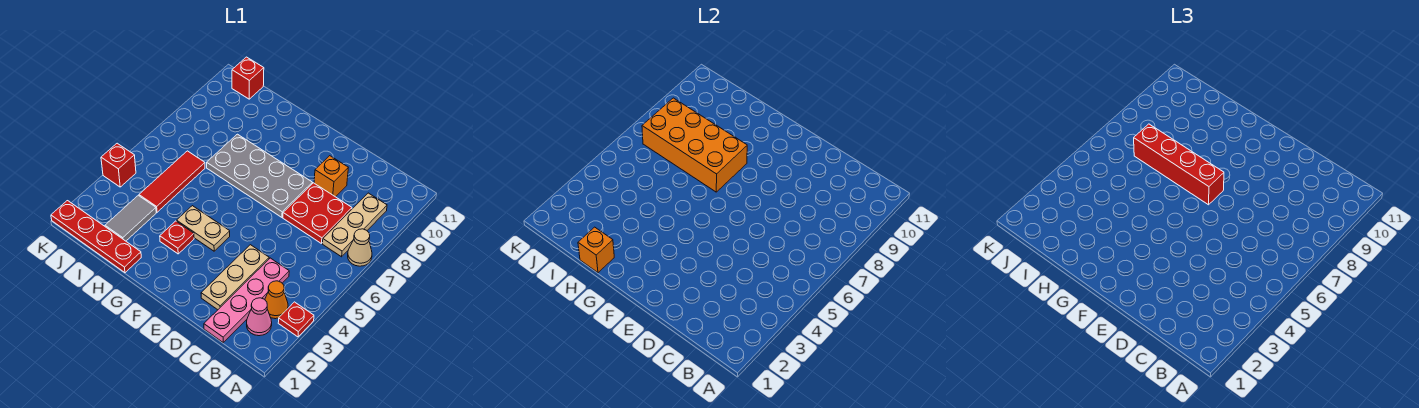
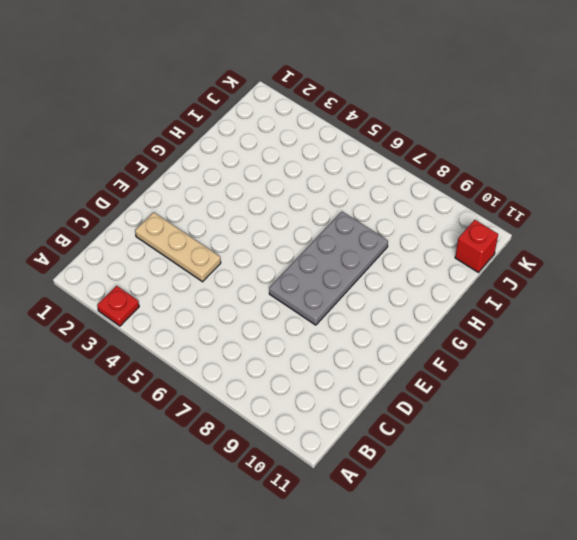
none -> tan 1x1 cone [348,229,372,266]
none -> pink 1x1 cone [247,298,272,336]
none -> orange 1x1 cone [265,281,288,319]

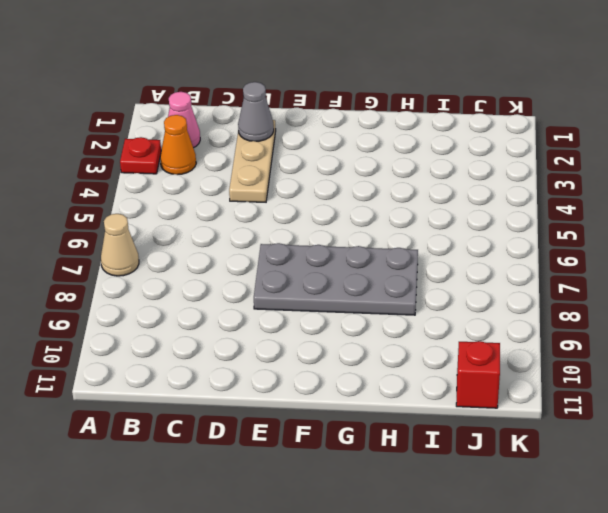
grey 1x1 cone [238,82,274,141] -> none
none -> tan 1x3 plate [323,193,387,257]
none -> pink 1x4 plate [204,258,289,342]
none -> red 2x2 plate [283,183,352,244]

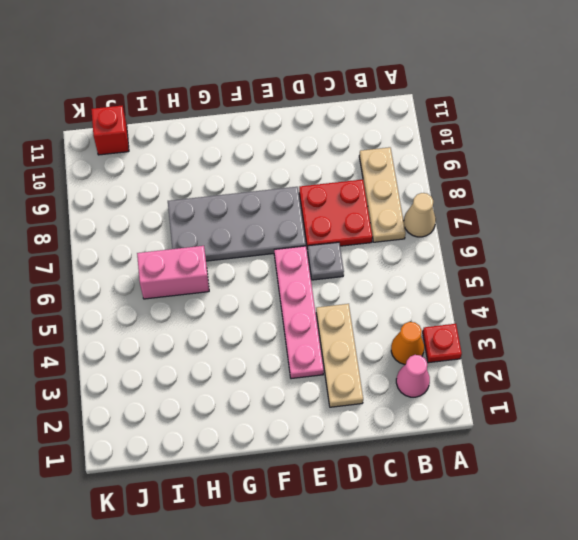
grey 1x1 plate [308,242,344,280] -> none
pink 1x4 plate [274,246,324,379] -> pink 1x4 plate moved to [204,258,289,342]
pink 1x2 brick [137,246,209,299] -> red 1x3 tile [139,151,205,212]
none -> orange 1x1 brick [314,156,348,197]
none -> tan 1x2 plate [177,206,230,251]
none -> red 1x1 plate [160,221,194,254]

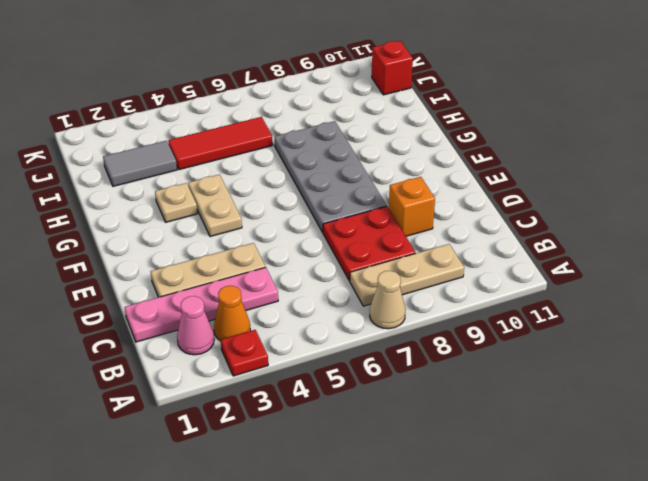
tan 1x1 plate [155,183,197,222] -> red 1x1 plate [160,221,194,254]
none -> red 1x4 plate [51,201,141,273]
none -> red 1x1 brick [101,143,136,187]
none -> orange 2x4 brick [642,98,747,192]

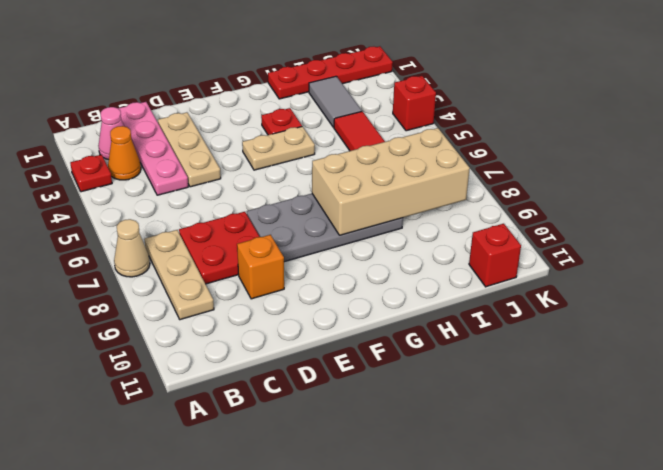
tan 2x4 brick [312,128,470,235] -> orange 2x4 brick [642,98,747,192]
none -> orange 1x1 brick [578,227,614,273]
none -> red 1x4 brick [1134,124,1224,205]

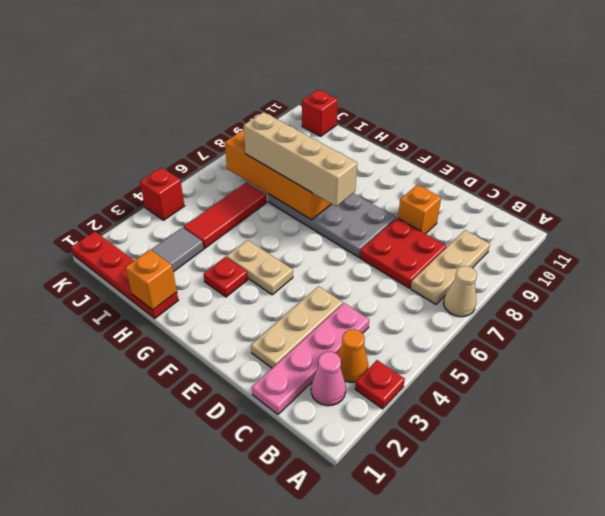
tan 1x4 brick [244,112,357,206] -> red 1x4 brick [1134,124,1224,205]

